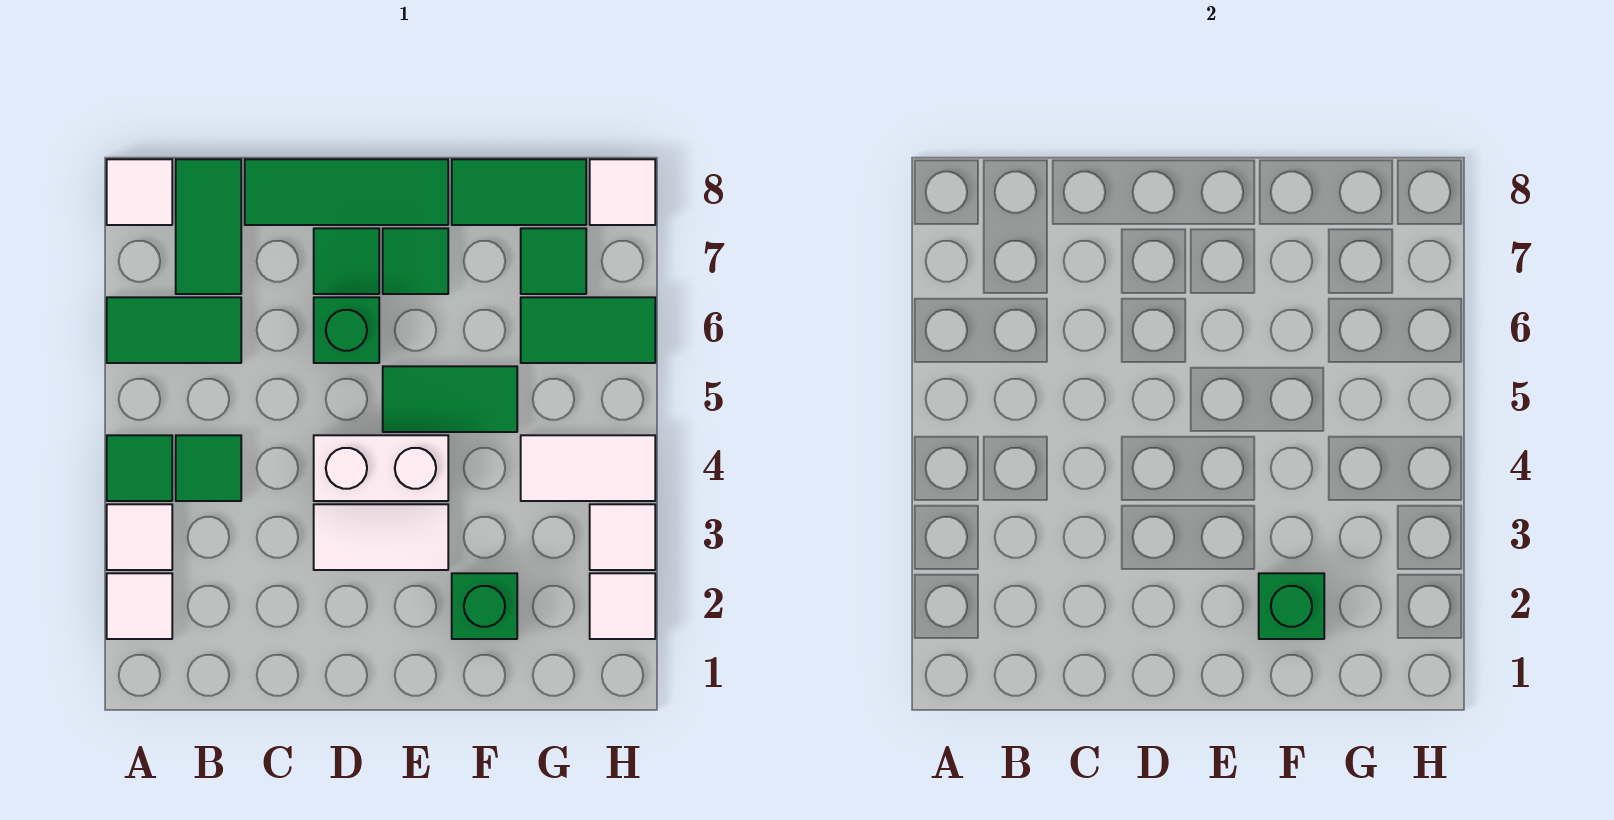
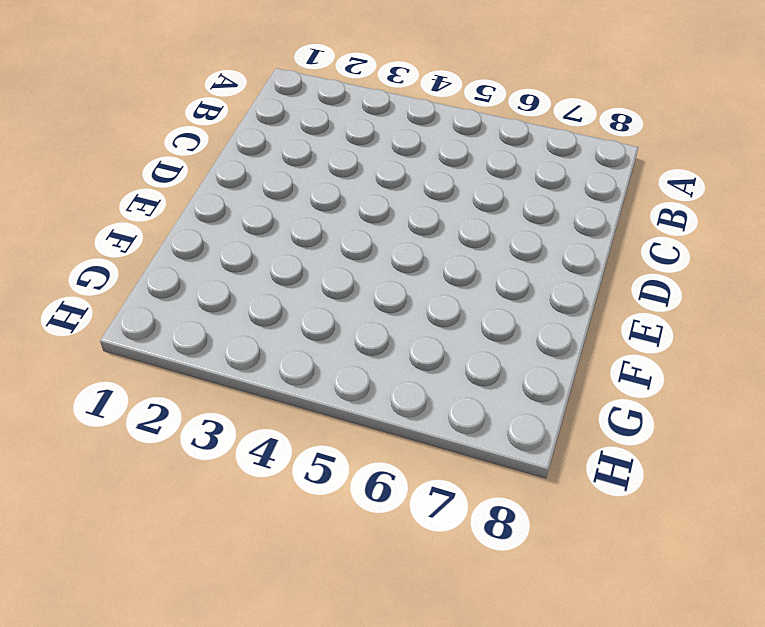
none -> white 1x1 tile [107,573,172,639]
none -> white 1x1 tile [107,504,172,570]
none -> green 1x1 tile [107,435,172,501]

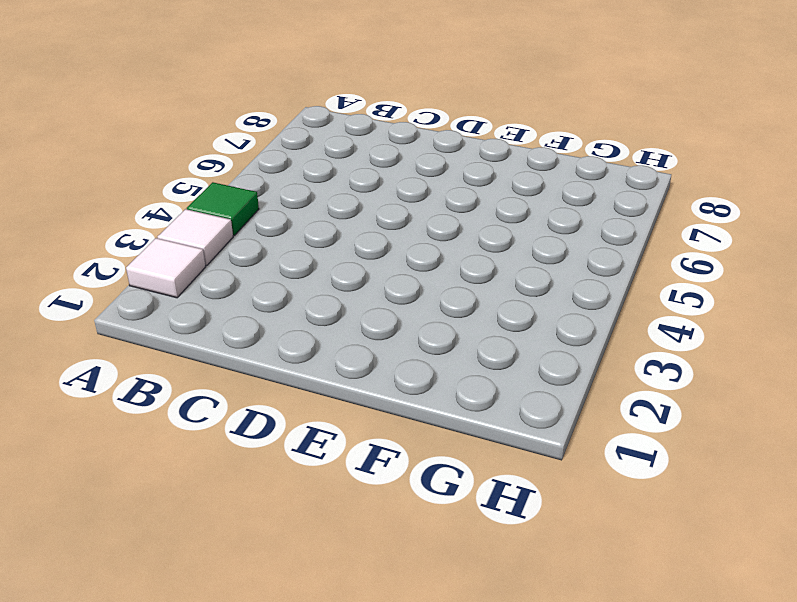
none -> green 1x2 tile [107,297,241,363]
none -> white 1x1 tile [107,159,172,225]
none -> green 1x1 tile [176,435,241,501]

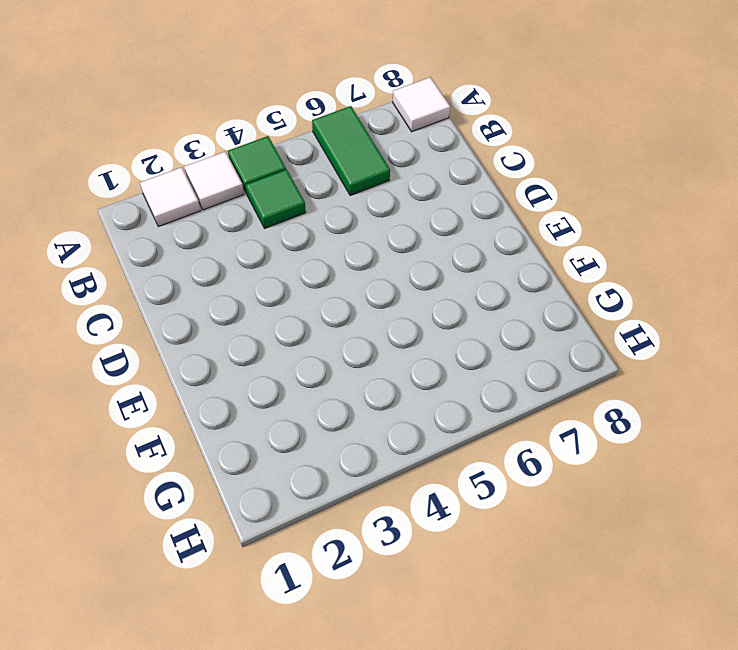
none -> green 1x2 tile [176,159,241,294]
none -> green 1x3 tile [245,159,448,225]
none -> white 1x2 tile [314,504,448,570]

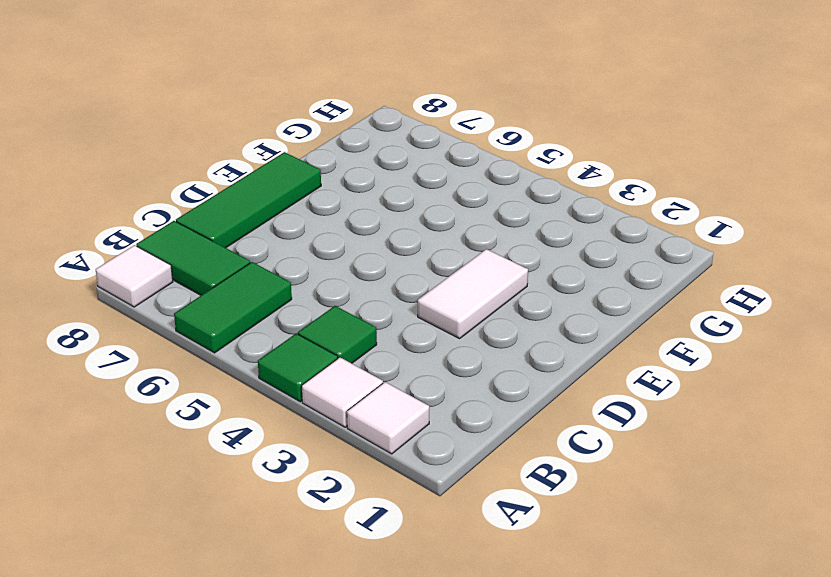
none -> white 1x2 brick [314,435,448,501]
none -> green 1x1 brick [314,297,379,363]
none -> green 1x1 tile [314,228,379,294]

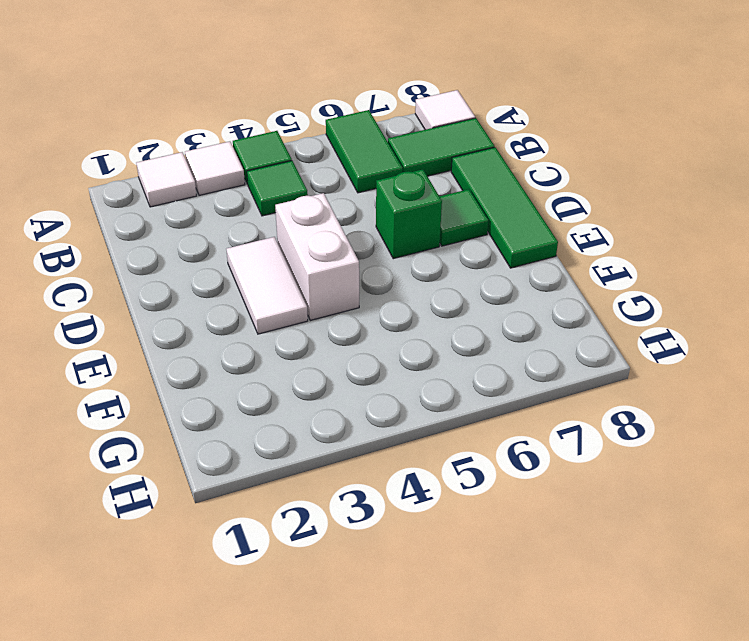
none -> green 1x2 tile [383,366,517,432]
none -> green 1x1 tile [383,228,448,294]
none -> green 1x1 brick [452,573,517,639]

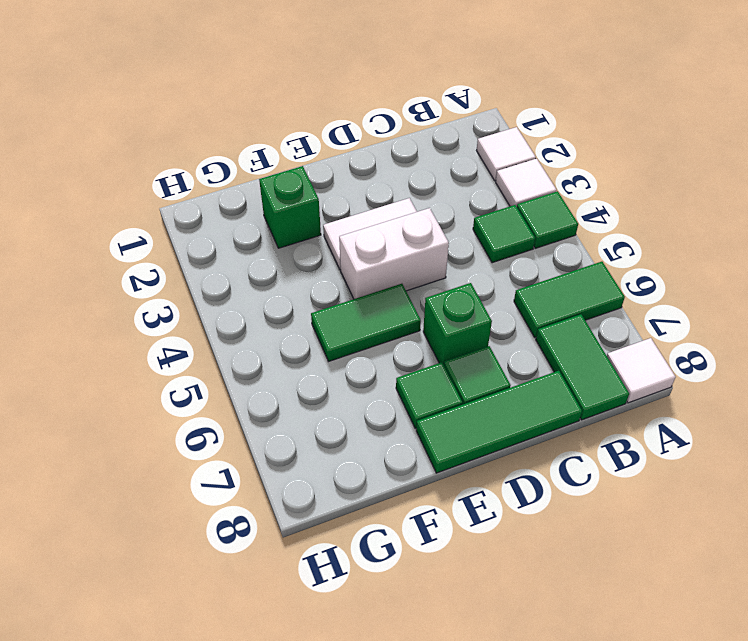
none -> green 1x2 tile [452,159,586,225]
none -> white 1x2 tile [521,435,655,501]
none -> green 1x2 tile [521,297,655,363]

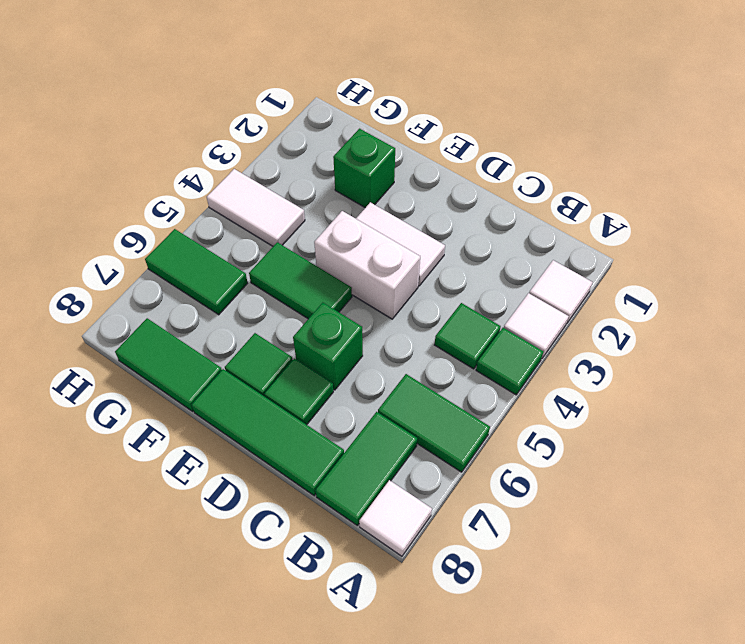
none -> green 1x1 tile [521,228,586,294]
none -> white 1x1 tile [590,573,655,639]
none -> white 1x1 tile [590,504,655,570]

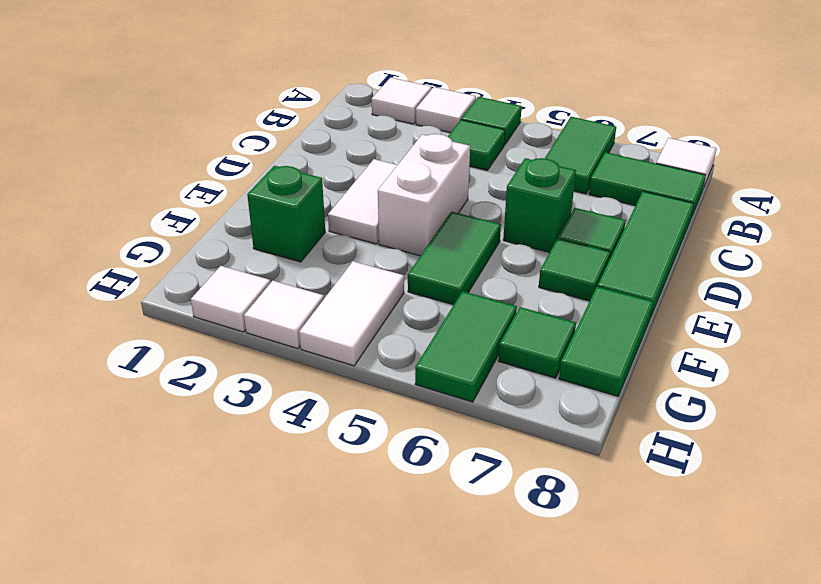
none -> white 1x1 tile [590,159,655,225]
none -> green 1x1 brick [1259,573,1324,639]

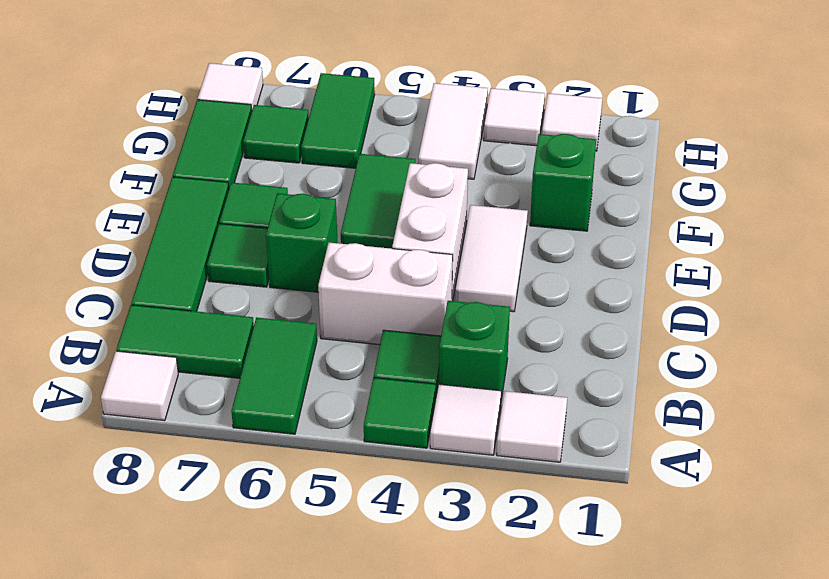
green 1x1 brick [439,301,510,401] -> green 1x1 brick moved to [1259,573,1324,639]
white 1x2 brick [318,243,453,345] -> none

